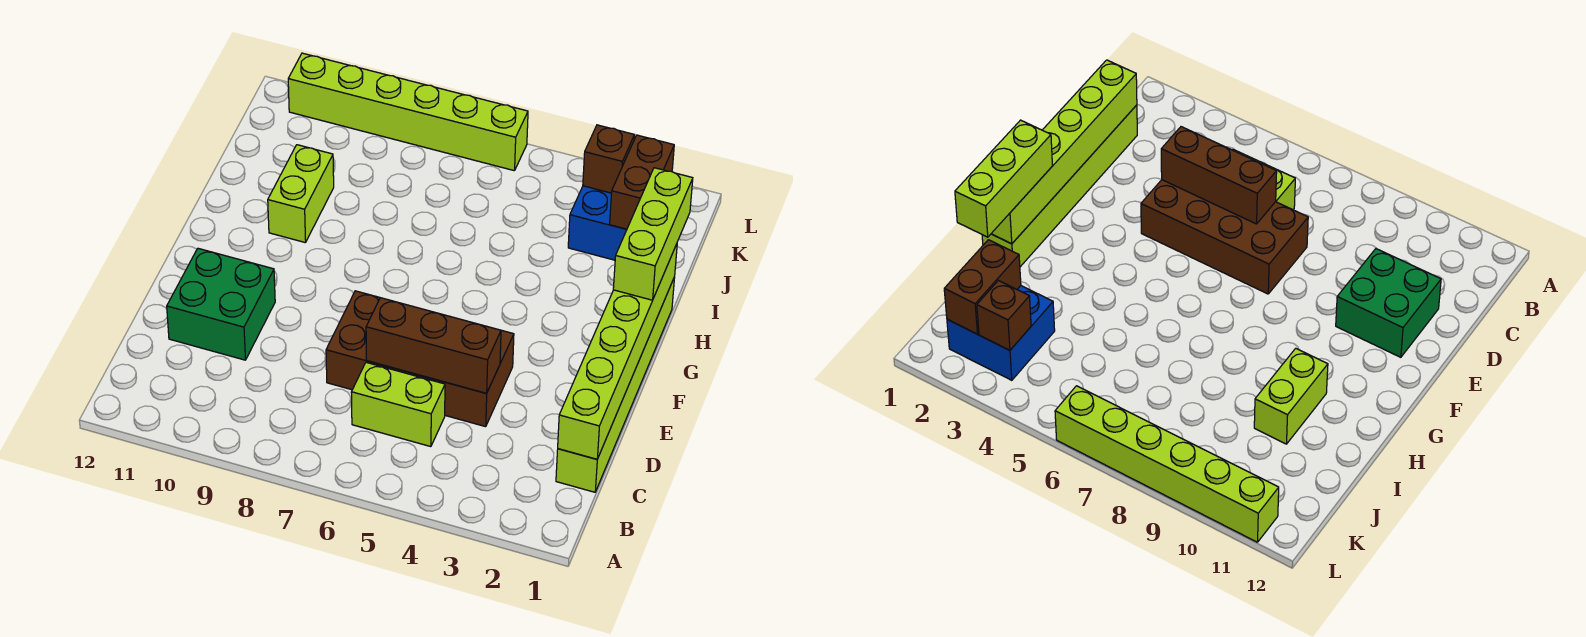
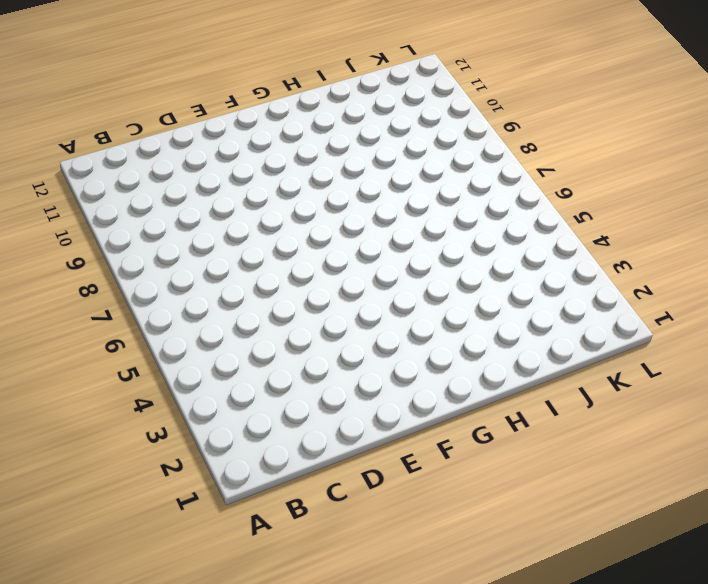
none -> lime 1x6 brick [556,277,675,492]
none -> lime 1x2 brick [351,362,445,447]
none -> brown 2x4 brick [326,291,514,427]

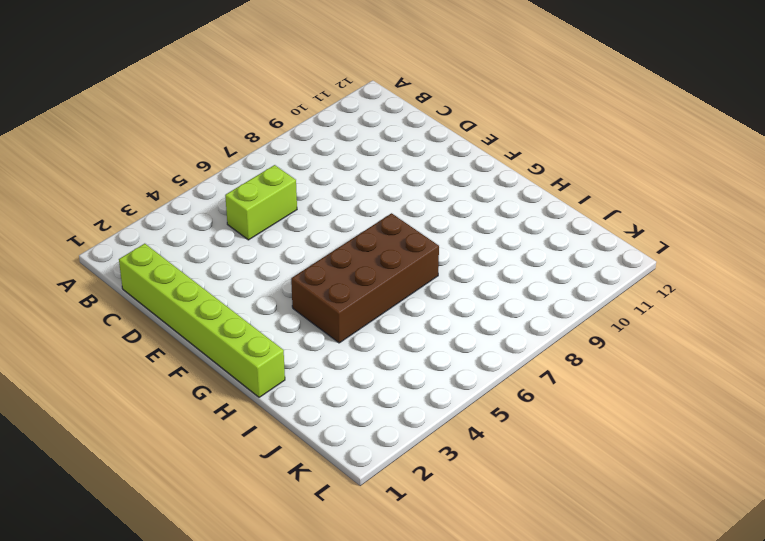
brown 2x4 brick [291,213,439,343] -> brown 2x4 brick moved to [326,291,514,427]
none -> green 2x2 brick [167,248,275,360]
none -> lime 1x2 brick [268,145,334,243]
none -> blue 2x2 brick [568,186,627,260]

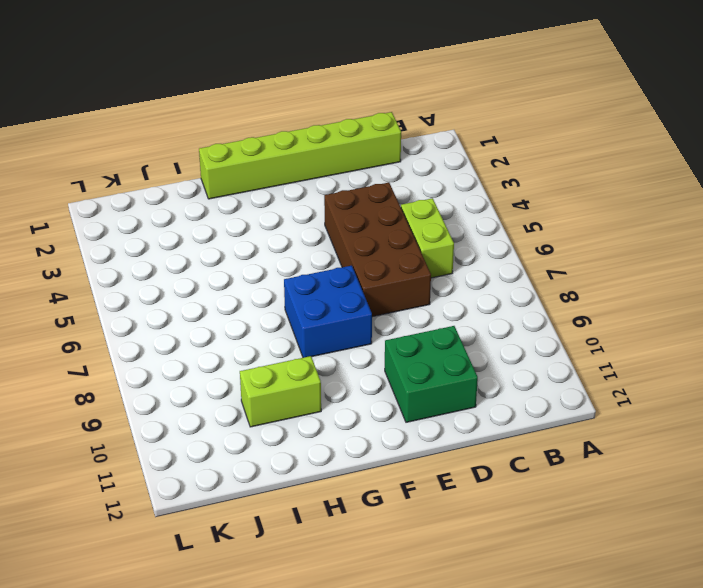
blue 2x2 brick [284,266,372,358] -> blue 2x2 brick moved to [568,186,627,260]
none -> lime 1x6 brick [288,53,528,171]
none -> lime 1x6 brick [558,244,677,459]
none -> brown 1x3 brick [366,298,501,393]

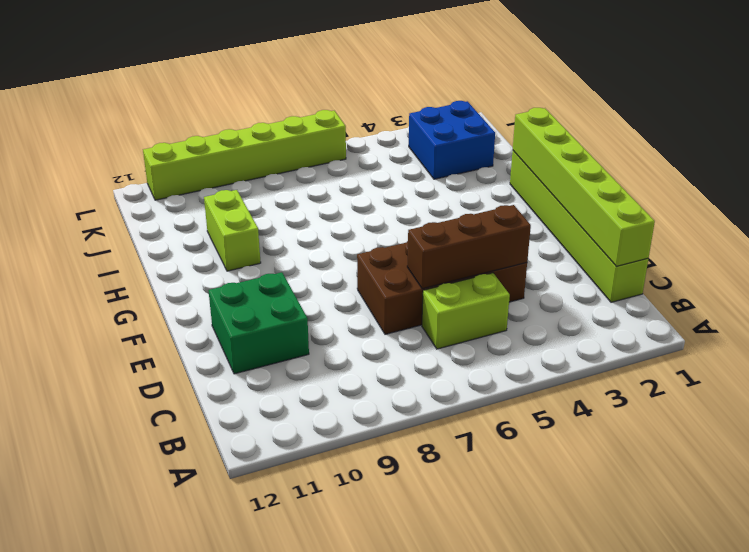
none -> brown 1x2 brick [610,135,674,229]
none -> brown 1x1 brick [583,125,634,193]
none -> lime 1x3 brick [613,168,693,300]

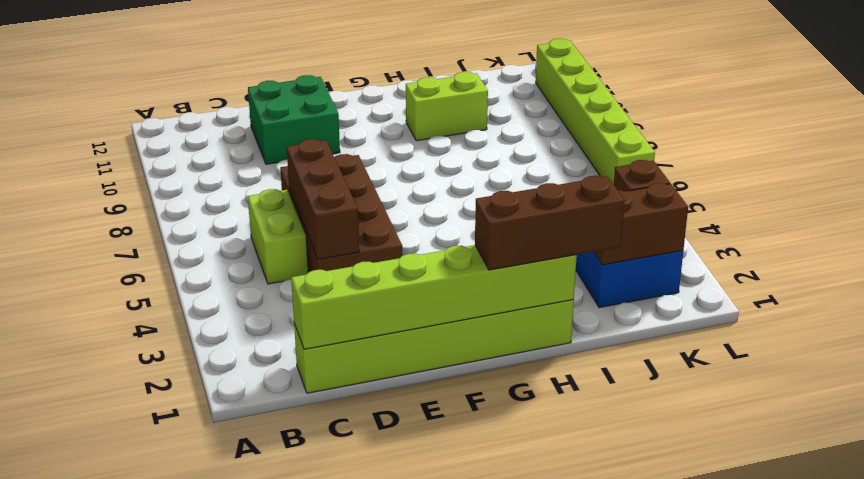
brown 1x3 brick [475,176,625,270] -> lime 1x3 brick [613,168,693,300]

